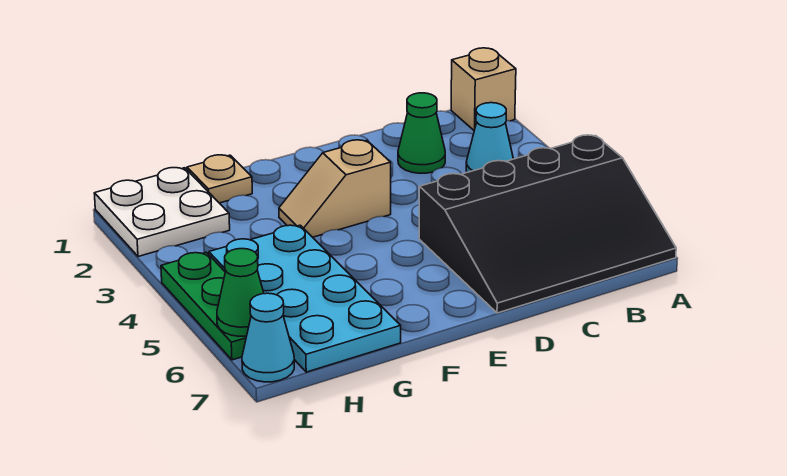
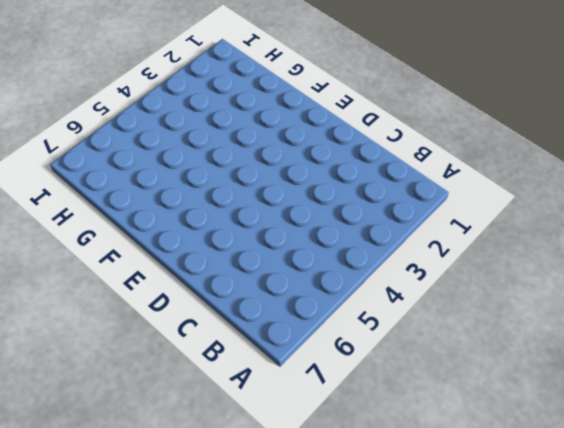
none -> tan 1x1 brick [451,48,516,130]
none -> black 3x4 slope [419,135,676,313]

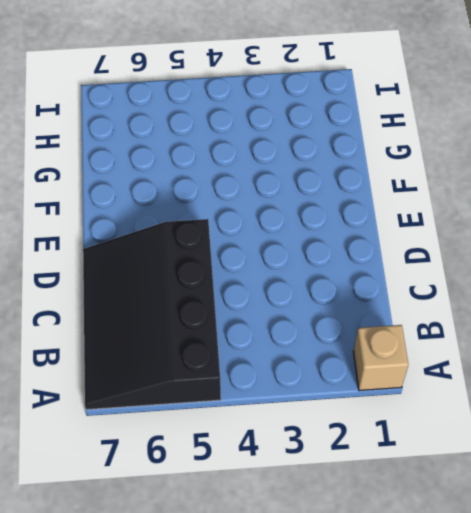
none -> cyan 1x1 cone [466,103,513,172]
none -> green 1x1 cone [398,93,445,173]

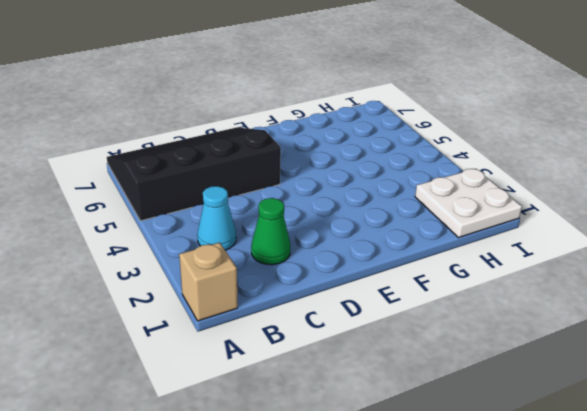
none -> tan 1x2 slope [279,140,391,237]
none -> tan 1x1 plate [187,155,252,203]

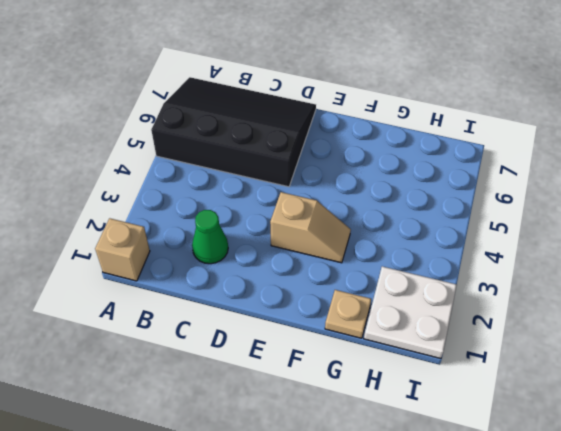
none -> cyan 1x1 cone [466,103,513,172]
none -> cyan 2x4 plate [209,225,401,372]

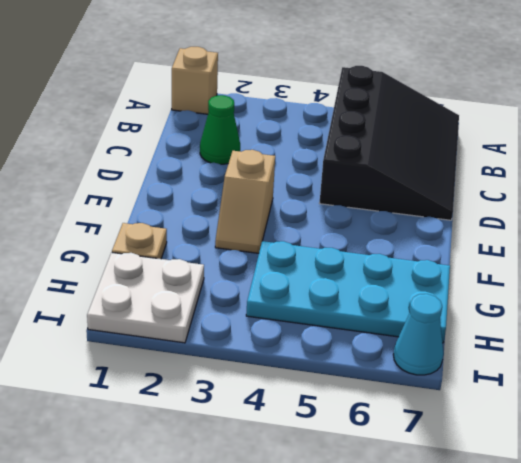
none -> cyan 1x1 cone [466,103,513,172]
none -> green 1x3 plate [161,252,246,360]

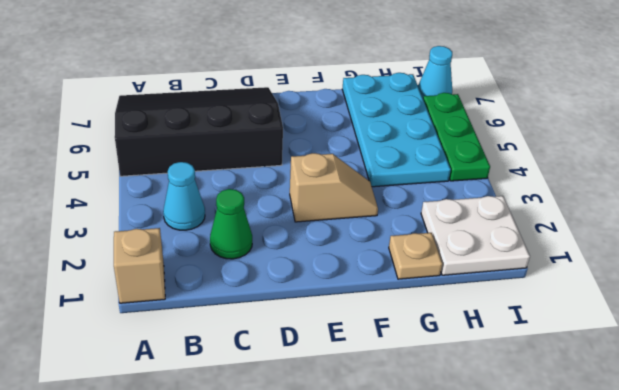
none -> green 1x1 cone [217,249,264,336]

